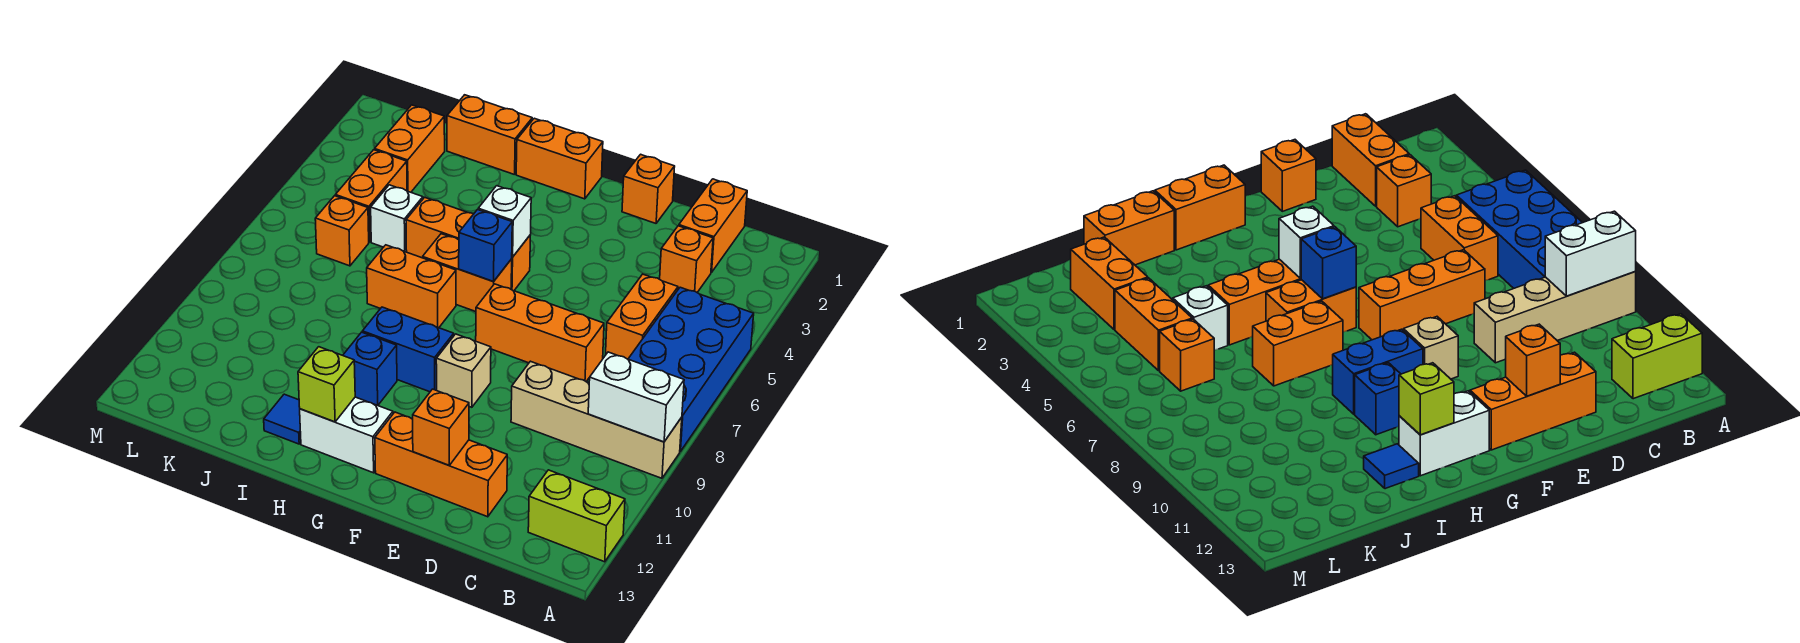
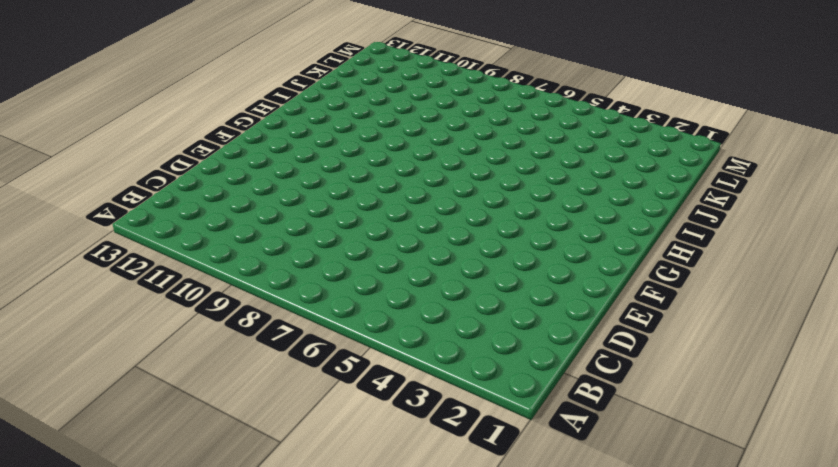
none -> blue 2x4 brick [629,287,754,452]
none -> tan 1x4 brick [511,361,682,478]
none -> lime 1x2 brick [528,470,625,562]

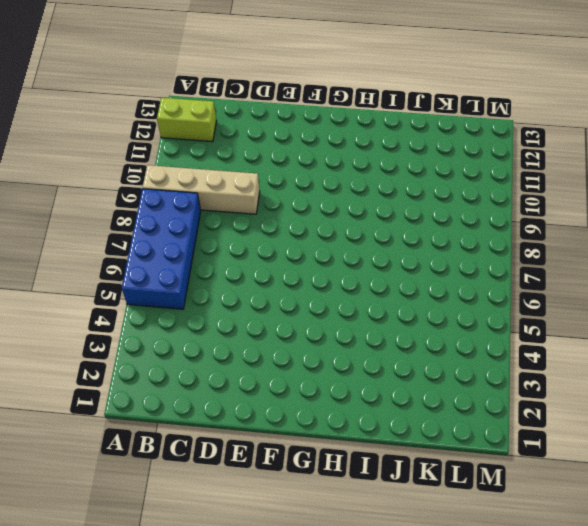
none -> orange 1x2 brick [679,179,747,272]
none -> orange 1x1 brick [660,226,713,292]
none -> orange 1x2 brick [606,274,678,359]

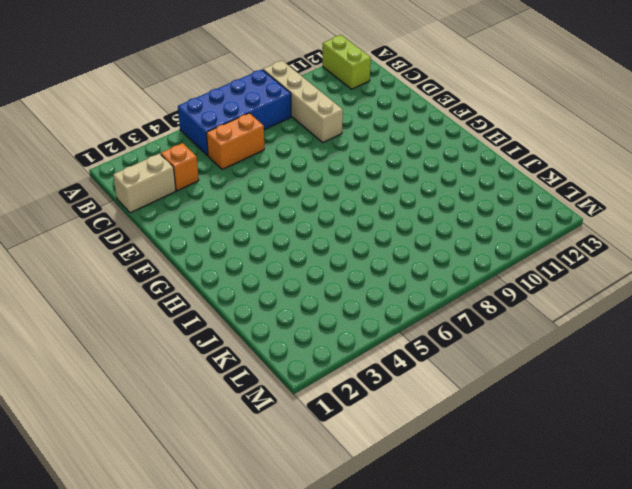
tan 1x2 brick [113,153,176,213] -> orange 1x2 brick [679,179,747,272]
none -> orange 1x3 brick [476,284,604,381]
none -> orange 1x3 brick [375,412,507,517]
none -> orange 1x1 brick [622,154,675,223]

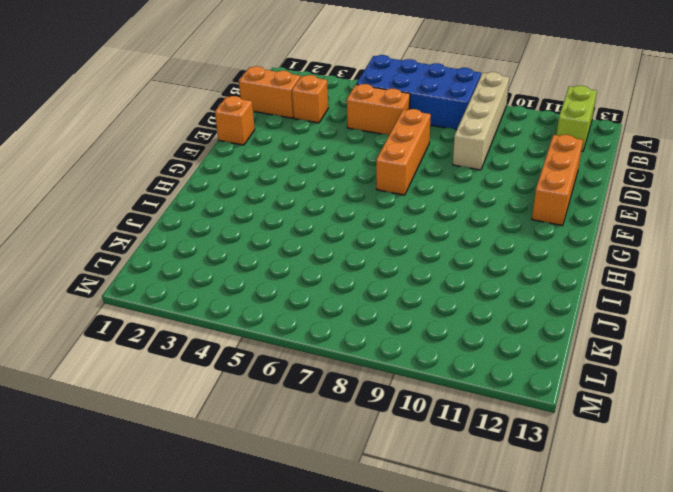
none -> tan 1x1 brick [436,334,491,407]
none -> orange 1x2 brick [516,118,603,199]
none -> orange 1x3 brick [406,197,530,291]

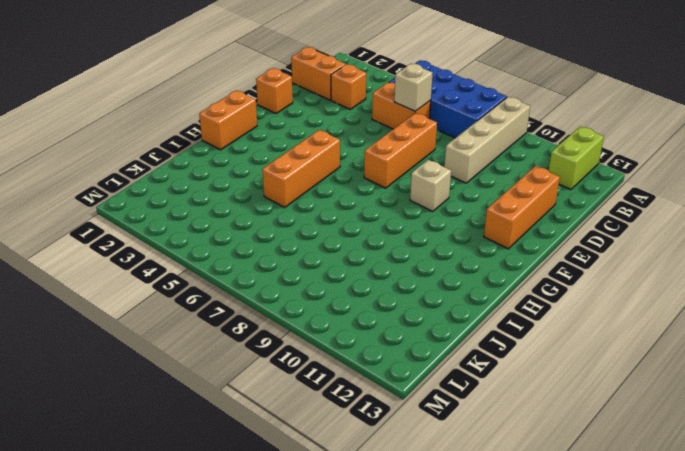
tan 1x1 brick [394,63,432,111] -> none
none -> orange 1x2 brick [423,234,512,312]
none -> blue 1x2 brick [362,307,454,392]
none -> white 1x2 brick [300,397,393,473]

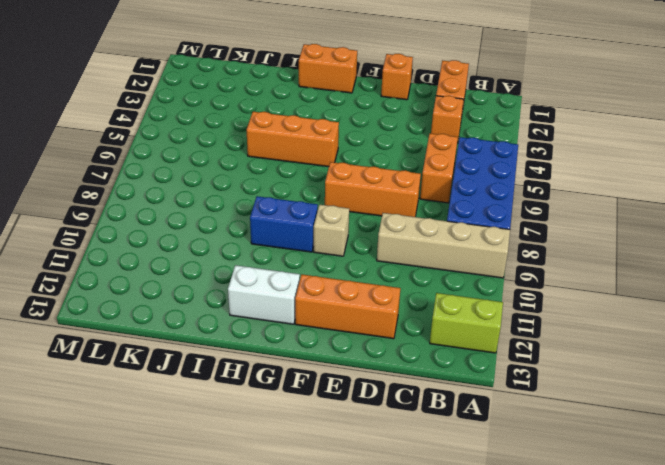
none -> orange 1x2 brick [423,234,512,312]
none -> orange 1x2 brick [367,245,456,328]
none -> blue 1x1 brick [343,332,397,405]

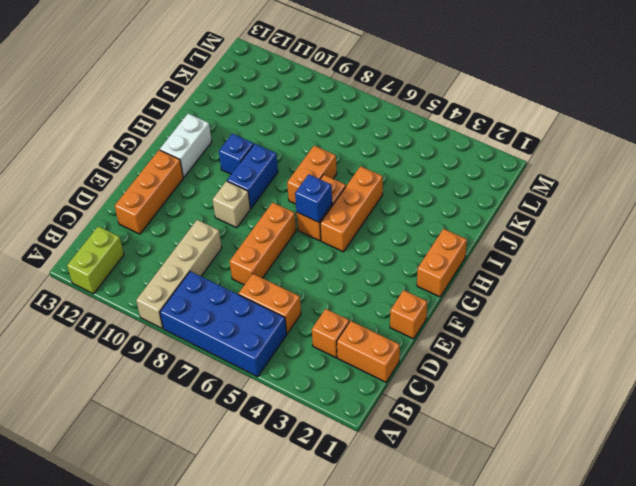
none -> orange 1x2 brick [447,95,532,175]
none -> blue 1x1 tile [264,394,301,444]
none -> white 1x1 brick [371,185,423,252]

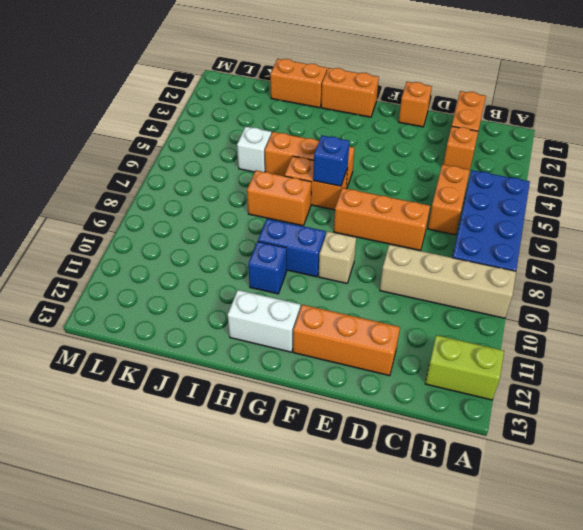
none -> blue 1x1 tile [264,394,301,444]
none -> orange 1x2 brick [375,105,445,192]
none -> orange 1x2 brick [335,150,407,242]

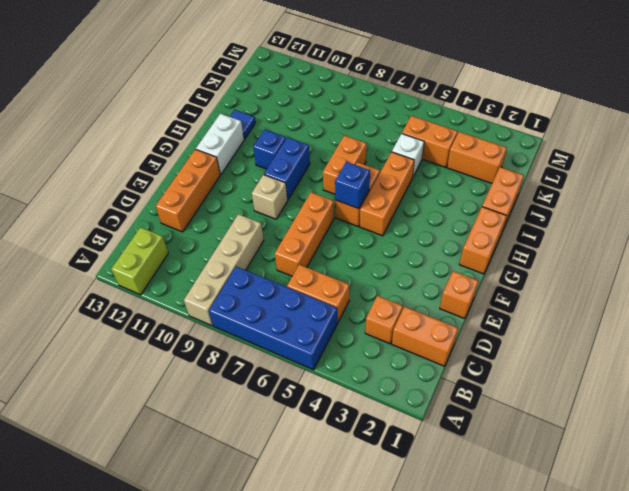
none -> orange 1x1 brick [315,196,369,266]
none -> white 1x2 brick [588,352,684,442]
none -> orange 1x1 brick [413,389,469,465]

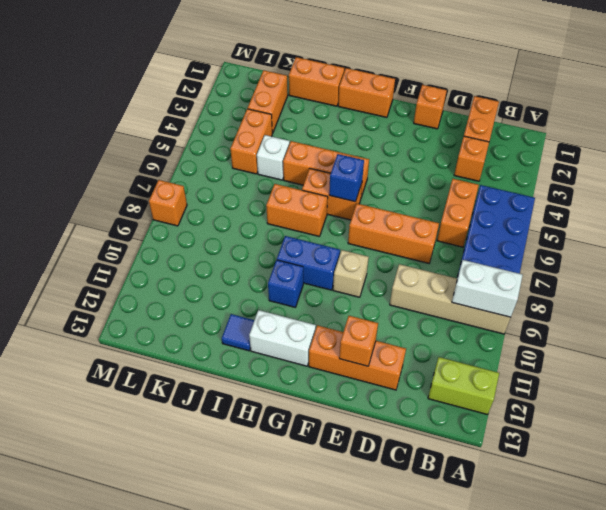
orange 1x1 brick [149,180,187,226] -> orange 1x1 brick moved to [315,196,369,266]
none -> white 1x1 brick [478,186,531,257]
none -> lime 1x1 brick [298,347,355,422]

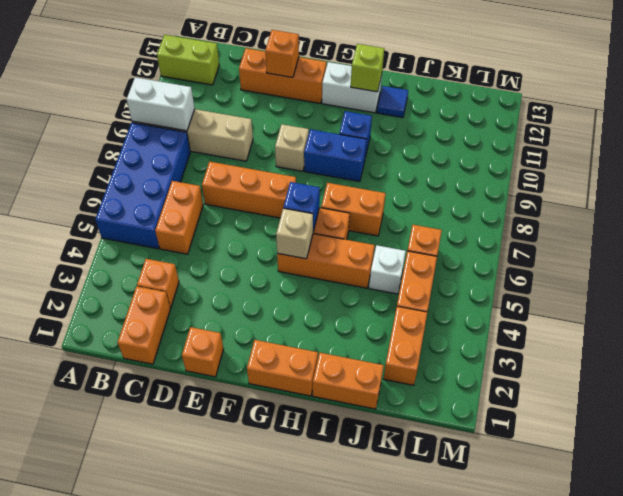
tan 1x1 brick [276,208,313,259] -> white 1x1 brick [478,186,531,257]

